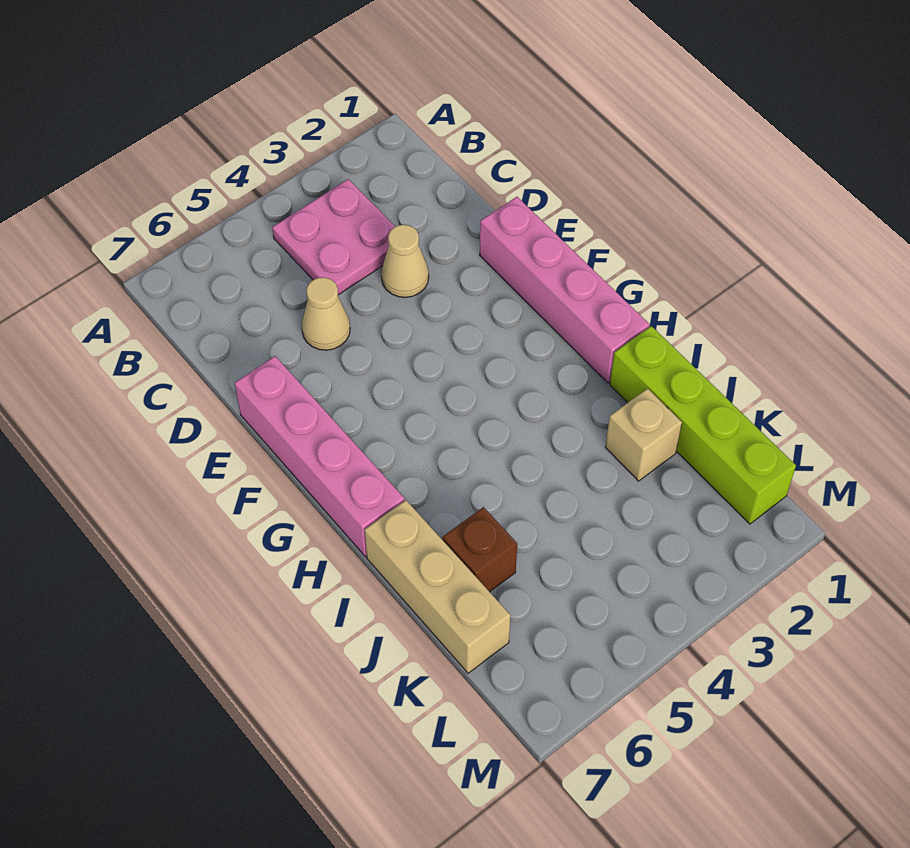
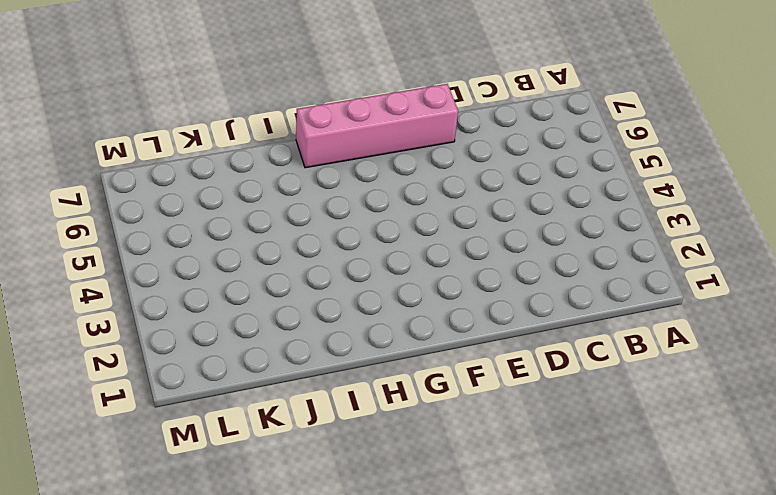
none -> pink 2x2 plate [272,179,395,295]
none -> tan 1x1 cone [381,225,429,297]

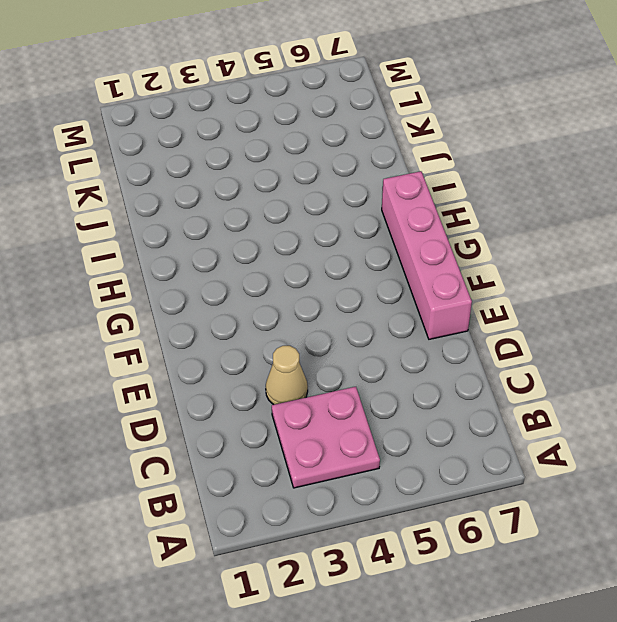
none -> tan 1x1 cone [302,277,350,350]
none -> pink 1x4 brick [480,197,650,383]

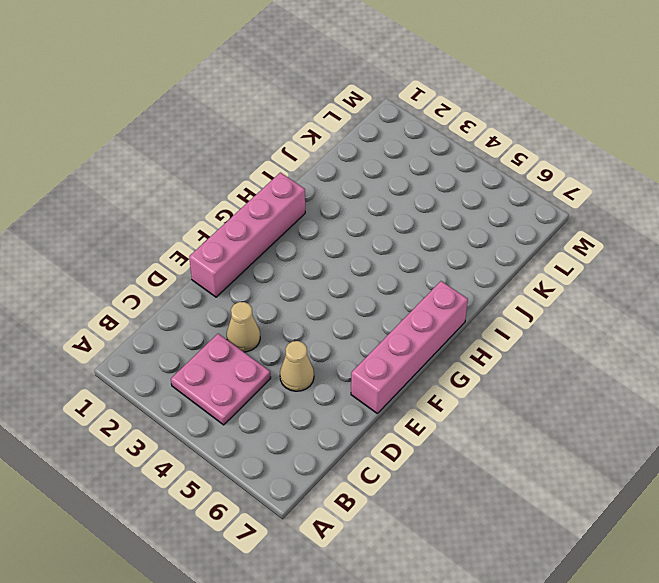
none -> lime 1x4 brick [610,326,796,524]
none -> tan 1x3 brick [365,500,511,673]

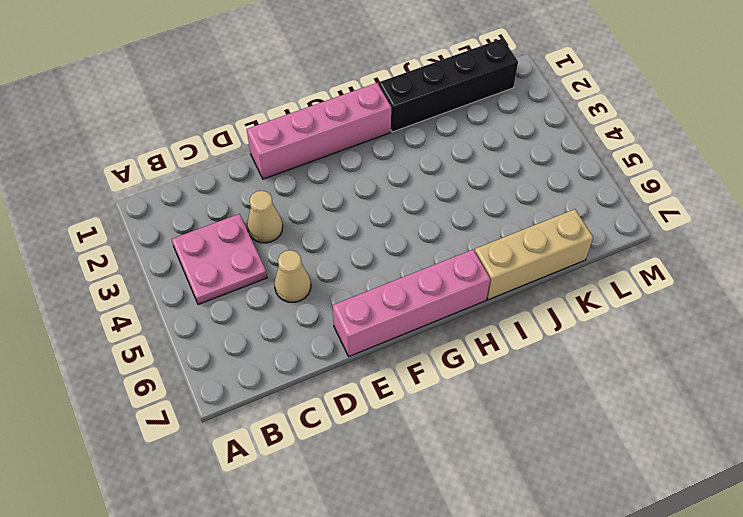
black 1x4 brick [379,38,518,132] -> lime 1x4 brick [610,326,796,524]
none -> tan 1x1 brick [605,388,682,481]
none -> brown 1x1 brick [443,507,517,592]

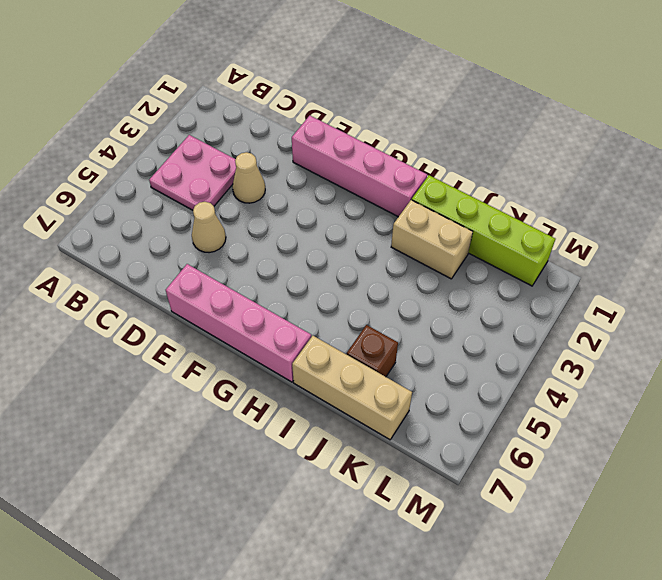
tan 1x2 brick [391,200,473,279] -> tan 1x1 brick [605,388,682,481]

